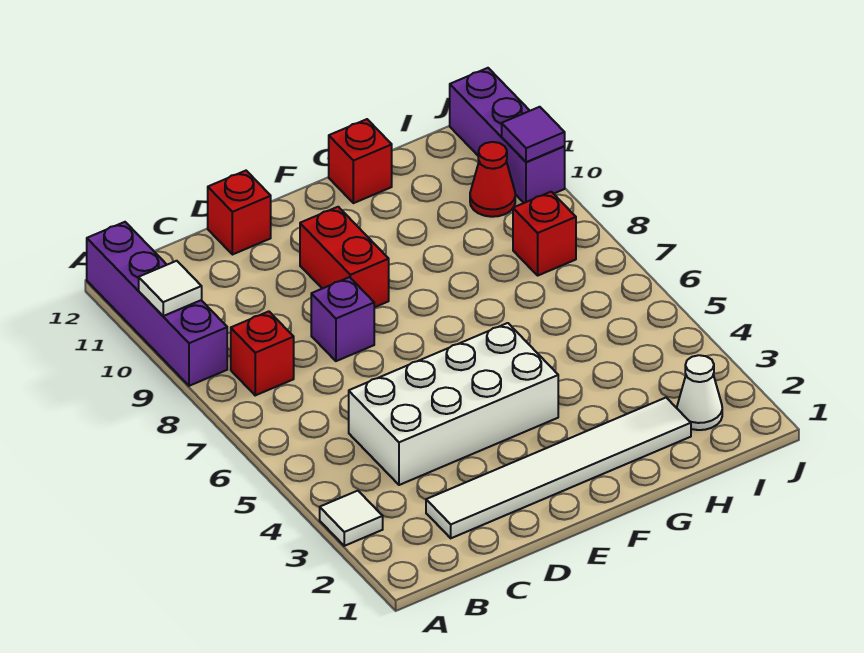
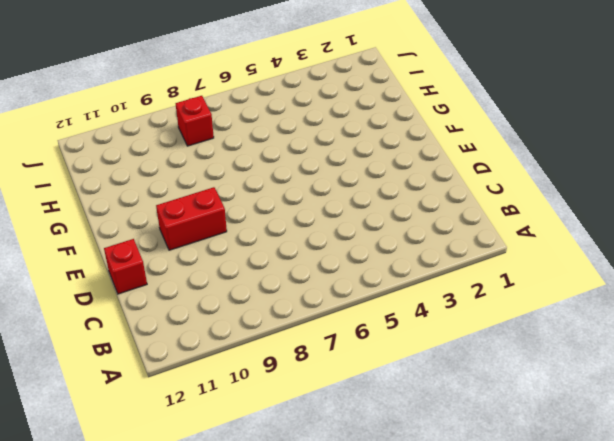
none -> white 1x1 tile [320,491,383,546]
none -> purple 1x4 brick [87,222,227,386]
none -> red 1x1 brick [231,311,294,395]

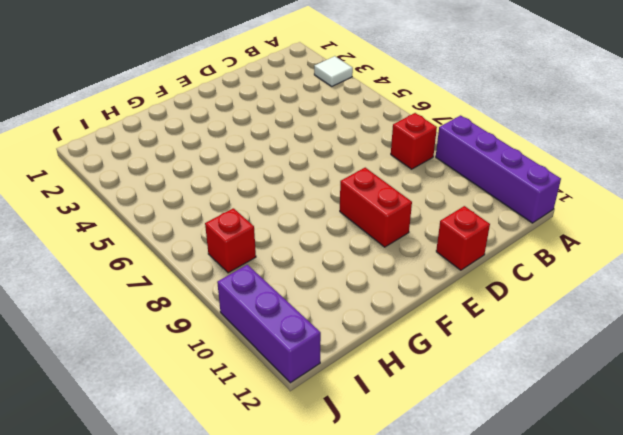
none -> white 1x6 tile [426,398,691,538]
none -> white 2x4 brick [349,323,558,485]
none -> purple 1x1 brick [311,277,374,361]

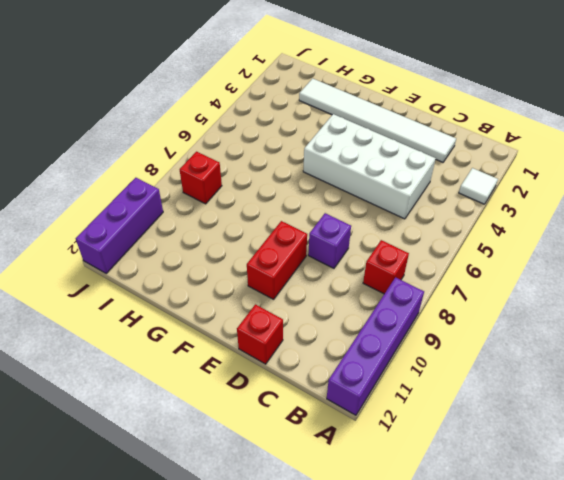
none -> red 1x1 brick [329,119,392,203]
none -> white 1x1 cone [677,355,722,430]
none -> red 1x1 cone [470,142,515,217]

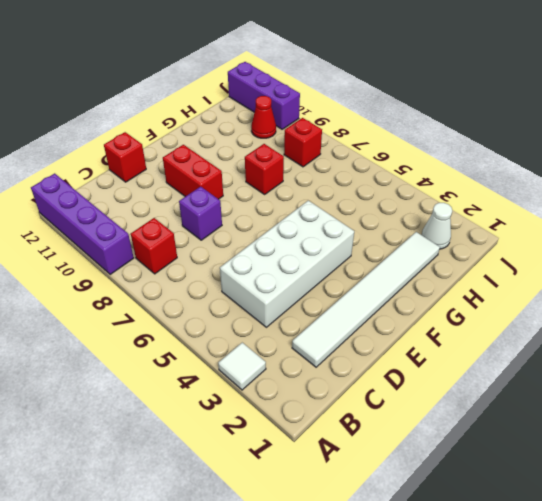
red 1x1 brick [245,144,284,194] -> red 1x1 brick moved to [329,119,392,203]
none -> white 1x1 tile [139,261,202,316]
none -> purple 1x1 tile [502,107,565,162]

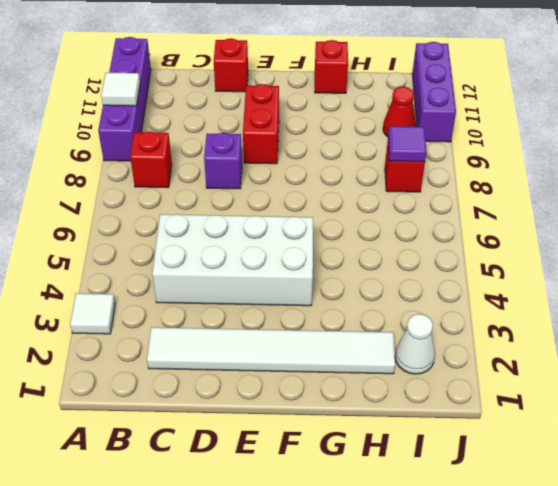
purple 1x1 tile [388,126,426,162] -> purple 1x1 tile moved to [502,107,565,162]

